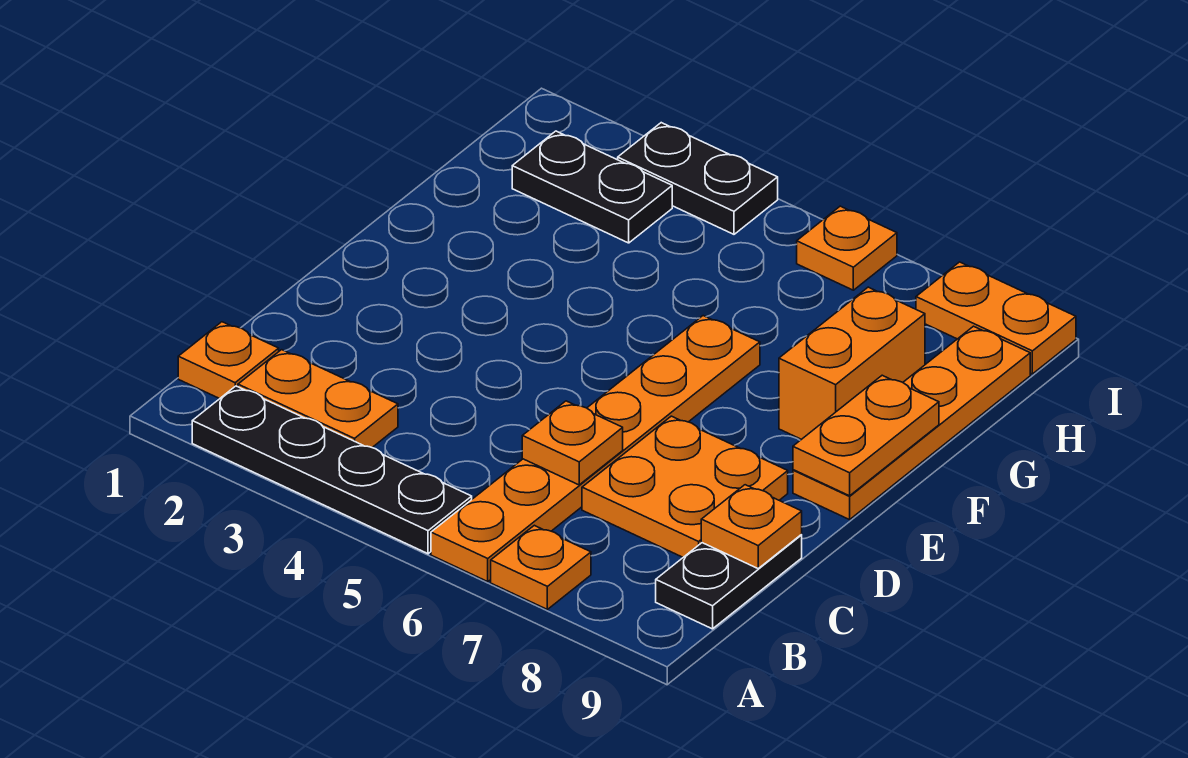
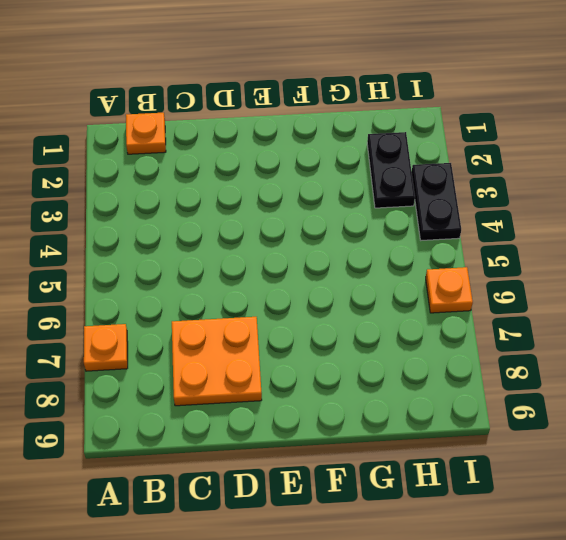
none -> black 1x4 plate [192,386,472,554]
none -> orange 1x6 plate [431,316,760,581]
none -> orange 1x2 plate [238,350,398,447]

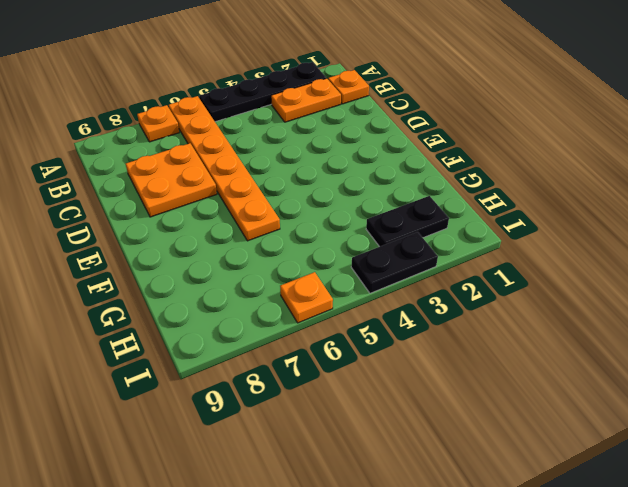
none -> black 1x2 plate [656,535,802,629]
none -> orange 1x4 plate [793,326,1030,520]
none -> orange 1x2 brick [779,287,925,439]

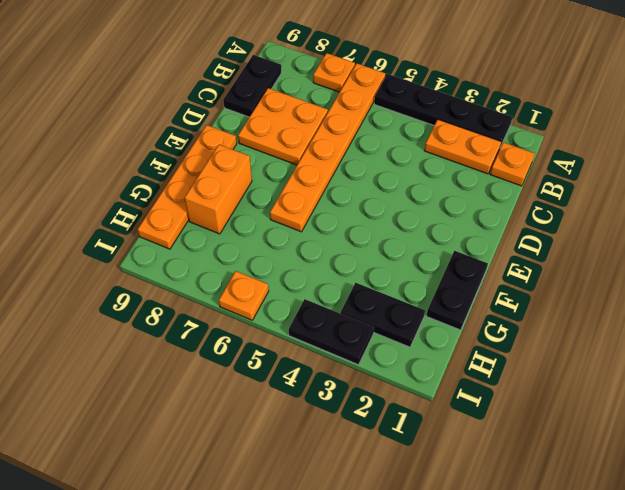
black 1x2 plate [426,251,488,330] -> none
none -> orange 1x2 plate [916,262,1076,374]
none -> orange 1x1 plate [522,401,623,485]
none -> orange 1x1 plate [701,485,802,568]

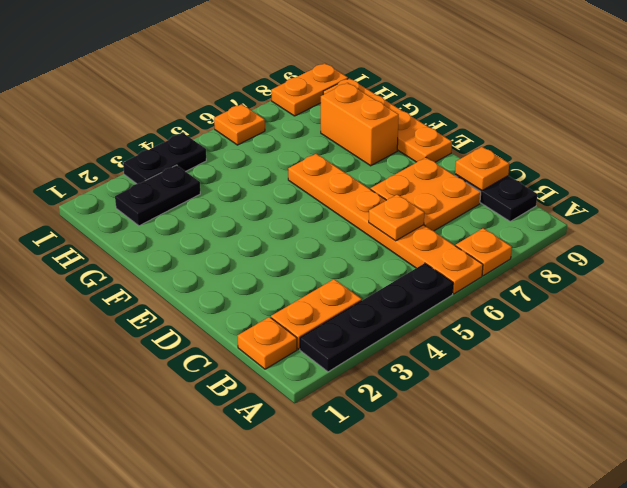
none -> orange 1x2 plate [793,375,939,496]

